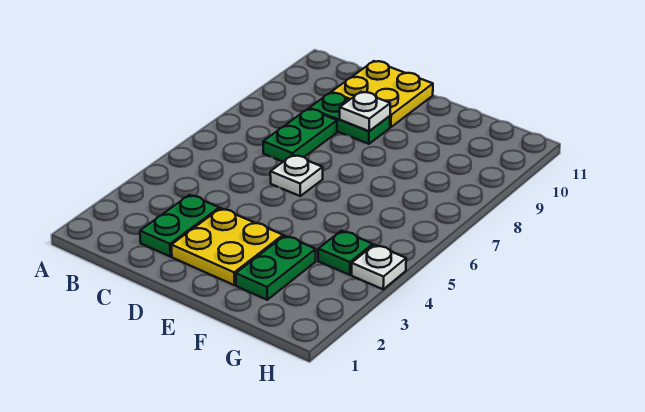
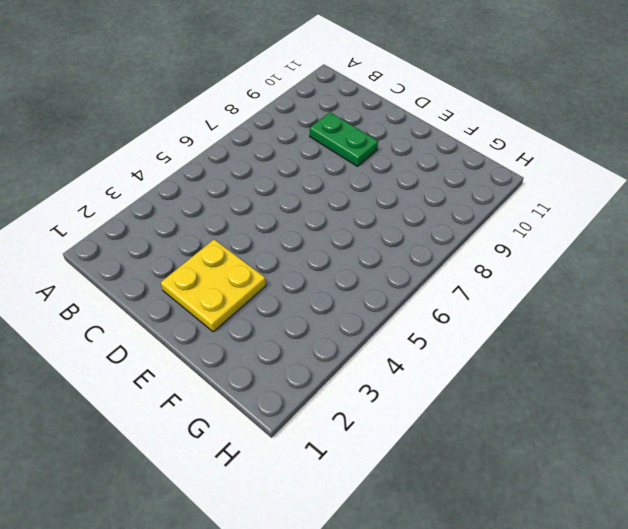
none -> green 1x2 plate [140,195,219,256]
none -> green 1x2 plate [263,109,337,162]

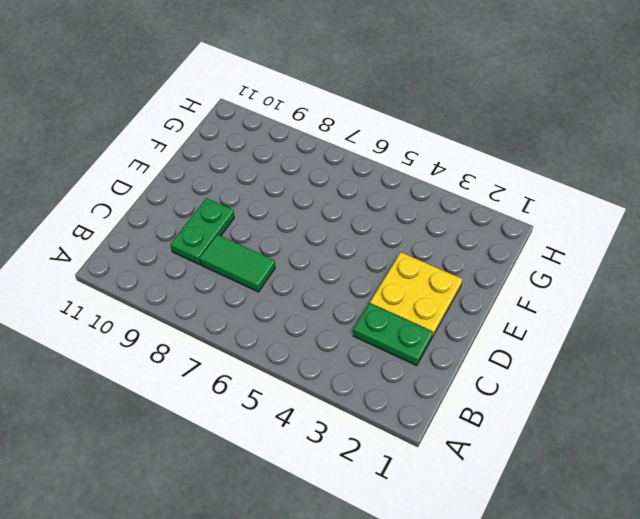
green 1x2 tile [200,234,275,292] -> green 1x2 plate [263,109,337,162]
none -> yellow 2x2 plate [331,61,433,127]
none -> white 1x1 plate [270,155,323,196]

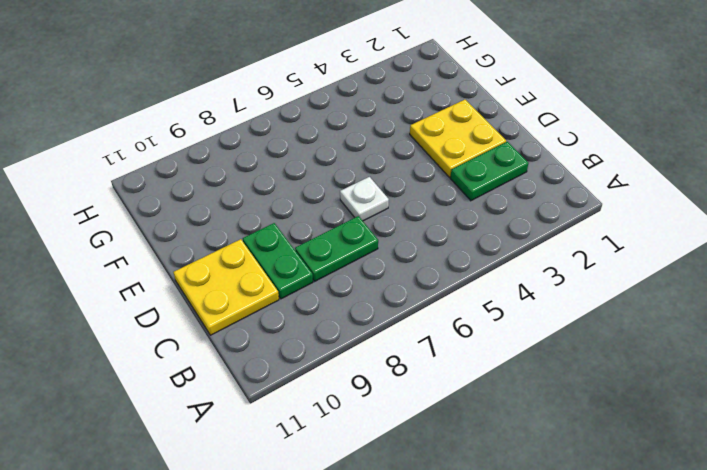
none -> green 1x2 plate [236,236,316,300]
none -> green 1x1 plate [318,231,373,275]

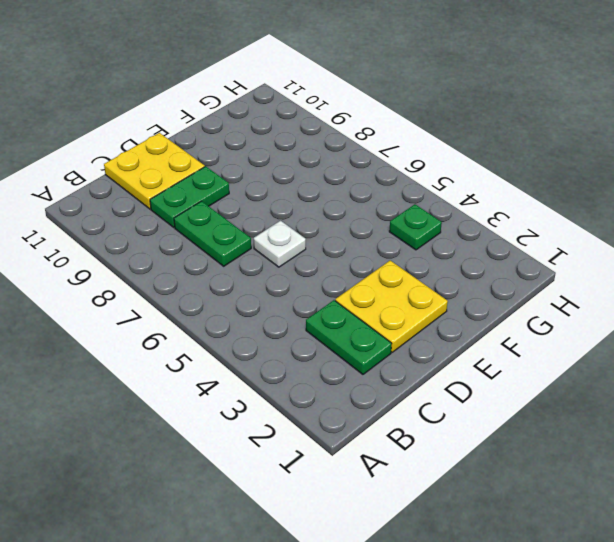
none -> green 1x2 plate [236,236,316,300]
none -> white 1x1 plate [352,245,406,289]

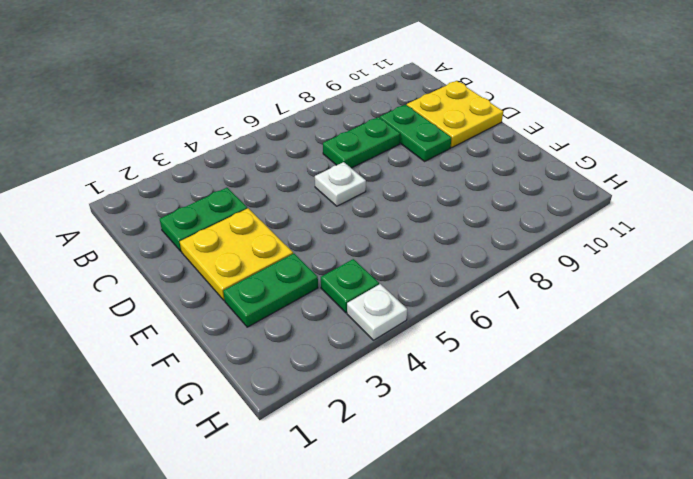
none -> white 1x1 plate [340,92,390,131]

